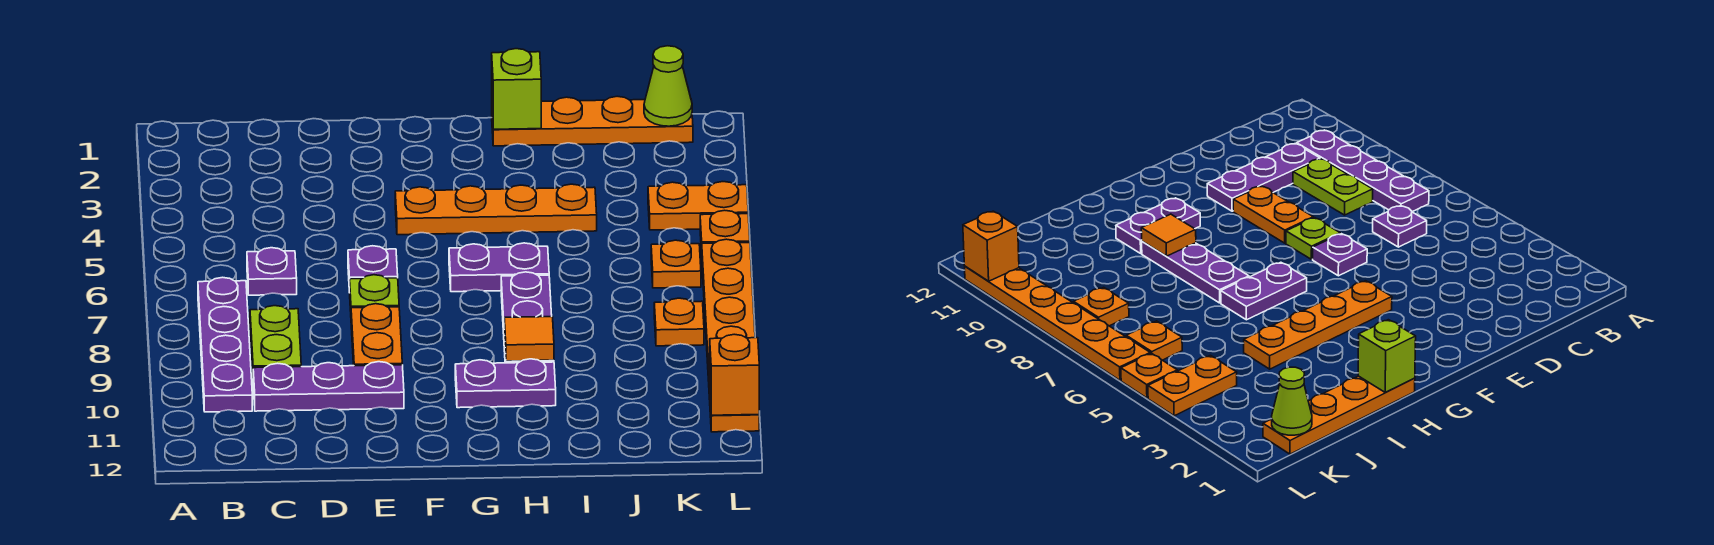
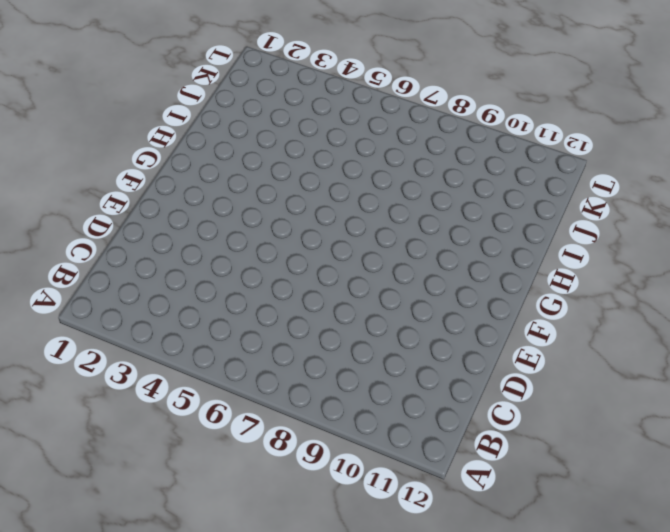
none -> purple 1x4 plate [198,277,252,412]
none -> purple 1x1 plate [247,248,297,295]
none -> lime 1x2 plate [250,306,301,369]

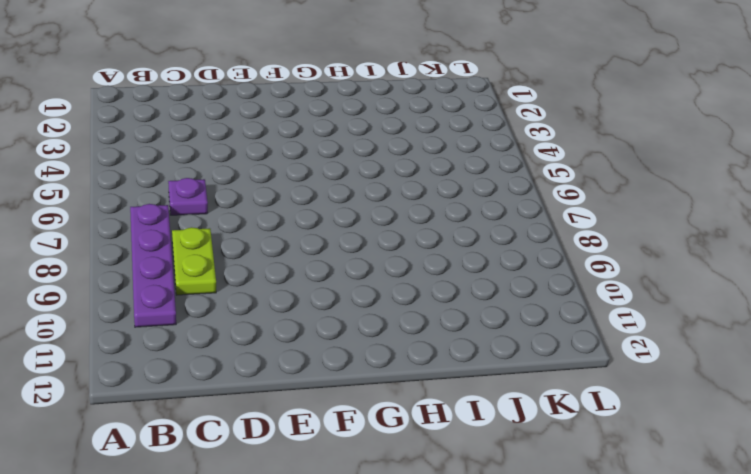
none -> purple 1x3 plate [253,362,404,411]
none -> purple 1x1 plate [348,246,398,293]
none -> lime 1x1 plate [350,275,399,311]

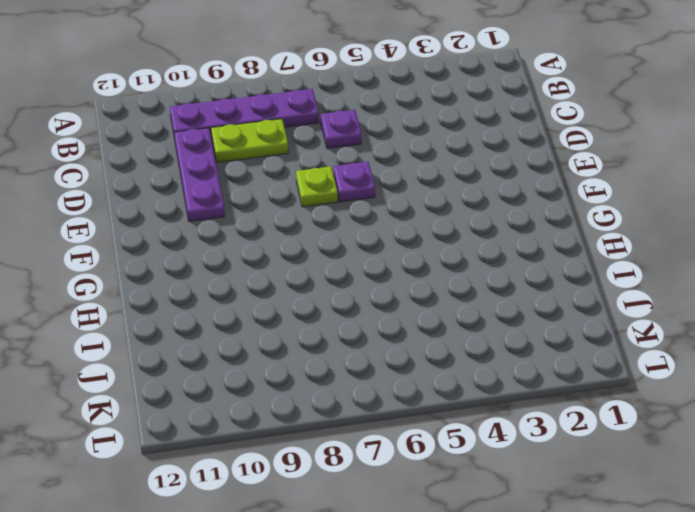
none -> orange 1x2 plate [351,304,402,366]
none -> orange 1x4 plate [395,184,597,235]
none -> purple 1x2 plate [449,243,549,292]

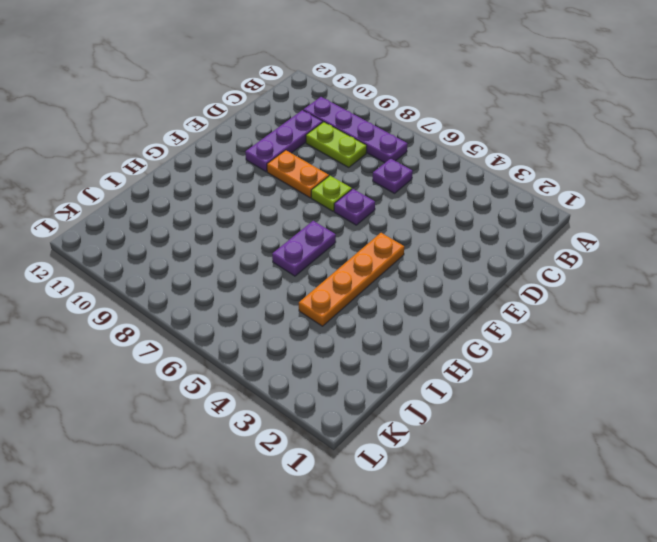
none -> purple 1x2 plate [455,359,556,408]
none -> orange 1x4 plate [492,96,693,146]
none -> purple 1x3 plate [501,272,554,363]

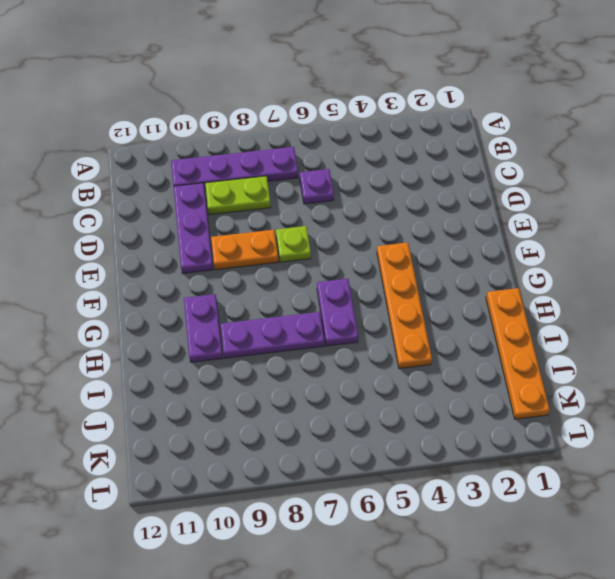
none -> purple 1x1 plate [348,246,398,293]
none -> orange 1x2 plate [648,182,748,230]
none -> orange 1x1 plate [651,240,701,288]

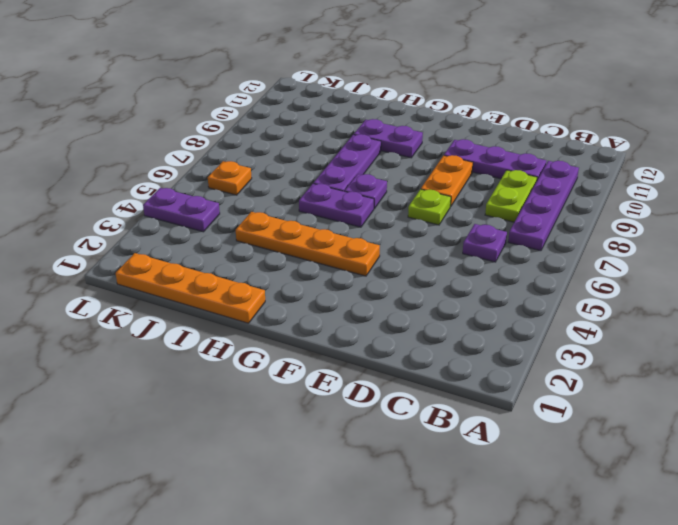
purple 1x1 plate [345,174,387,209] -> purple 1x1 plate moved to [348,246,398,293]
purple 1x2 plate [143,188,220,232] -> orange 1x2 plate [648,182,748,230]
none -> orange 1x1 plate [654,298,704,346]
none -> orange 1x1 plate [700,210,750,254]
none -> orange 1x6 plate [702,239,759,432]

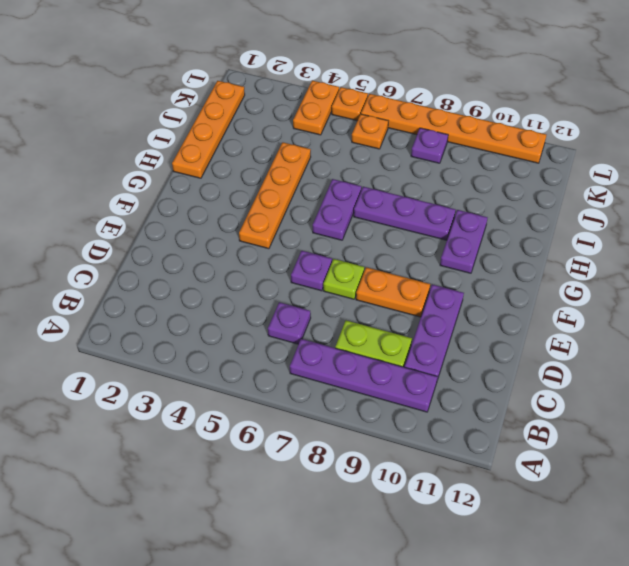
purple 1x1 plate [411,128,448,163] -> orange 1x1 plate [654,298,704,346]
none -> lime 1x1 brick [492,49,541,129]
none -> orange 1x1 tile [504,317,554,361]
none -> lime 1x1 cone [644,46,692,126]

